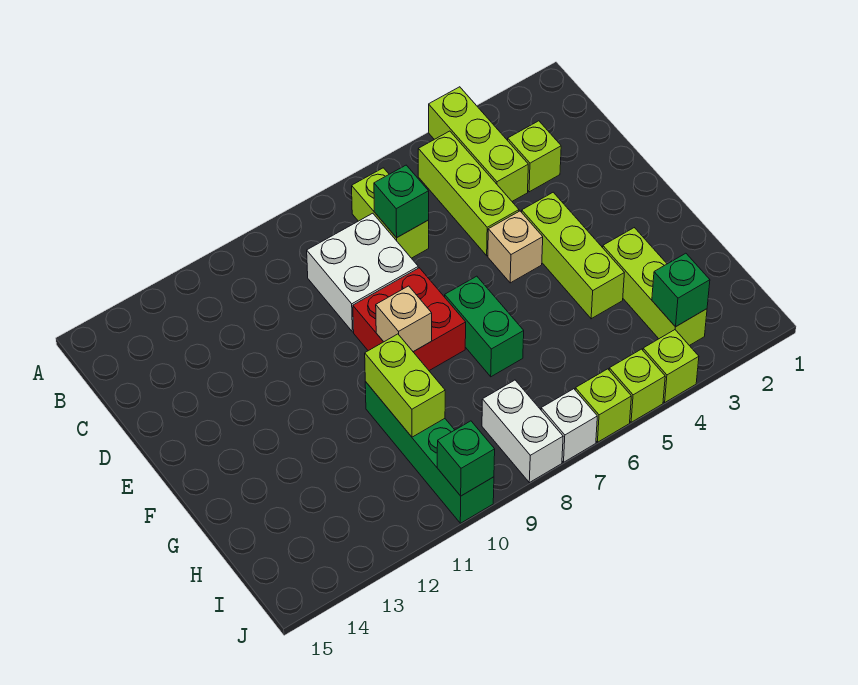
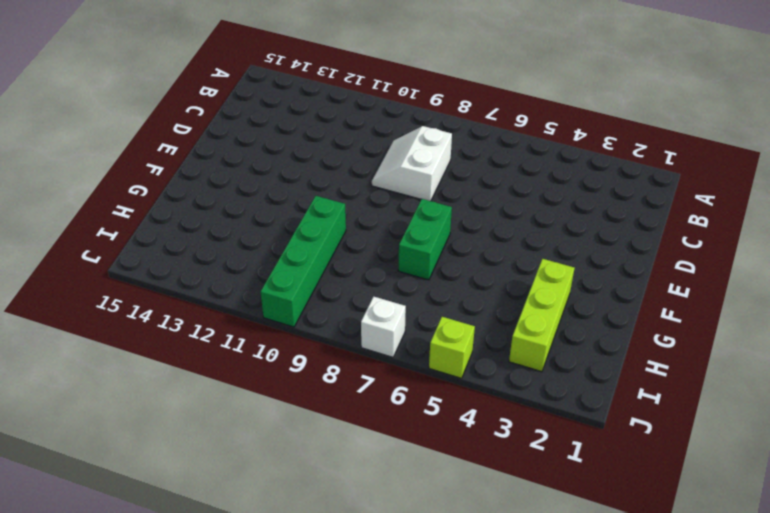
white 2x2 slope [372,126,452,201] -> white 2x2 brick [307,213,418,332]
none -> lime 1x3 brick [429,87,528,201]
none -> lime 1x3 brick [418,131,519,256]
none -> lime 1x2 brick [352,168,429,258]

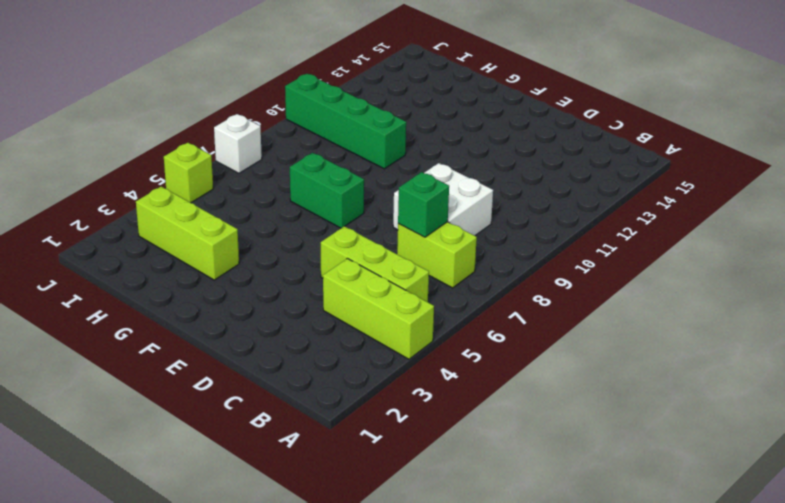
none -> lime 1x1 brick [508,121,561,192]
none -> lime 1x3 brick [522,192,624,319]
none -> tan 1x1 brick [488,211,543,283]

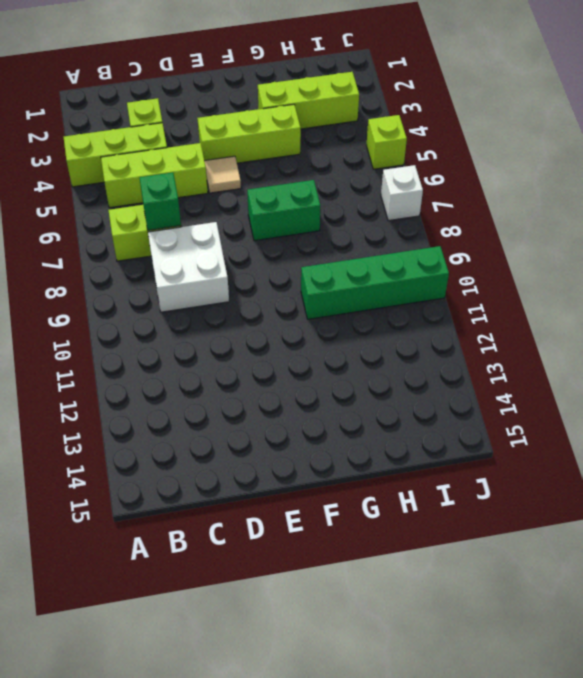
tan 1x1 tile [205,156,241,193] -> tan 1x1 brick [488,211,543,283]
none -> red 2x2 brick [353,268,466,371]
none -> white 1x2 brick [482,380,563,483]
none -> lime 1x1 brick [643,330,699,402]

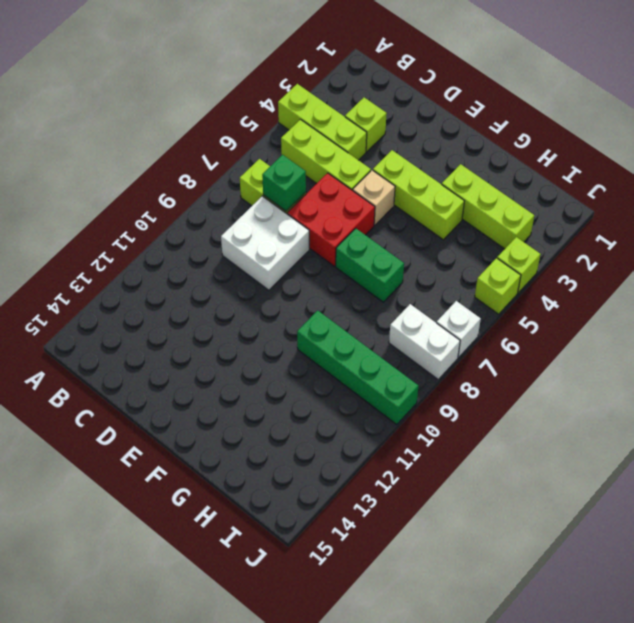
red 2x2 brick [287,173,375,266] -> red 2x2 brick moved to [353,268,466,371]
none -> lime 1x1 brick [575,369,631,442]
none -> tan 1x1 brick [376,286,432,352]
none -> lime 1x2 brick [365,334,445,437]

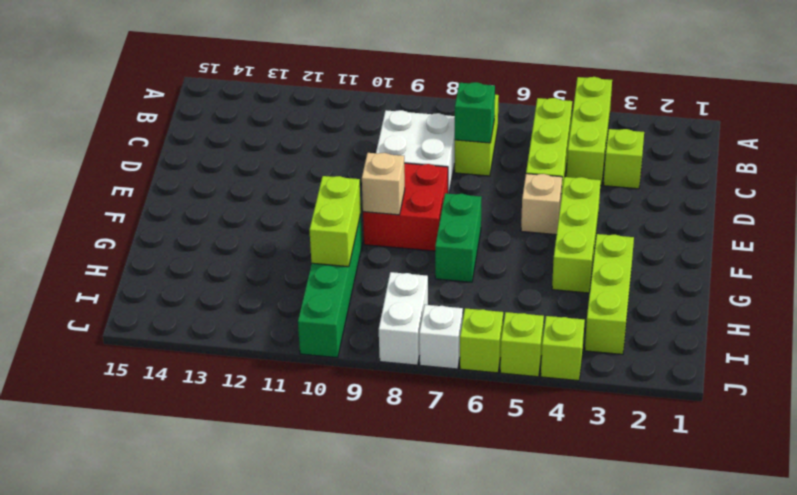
none -> green 1x1 brick [652,253,710,327]
none -> green 1x1 brick [437,421,495,496]

